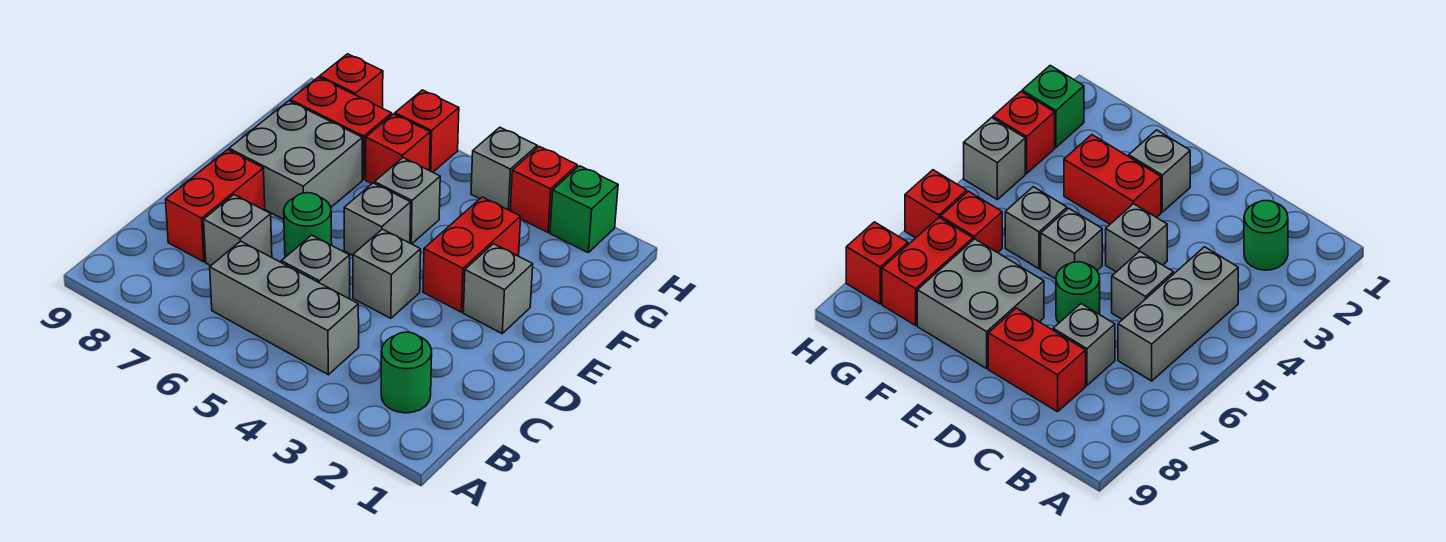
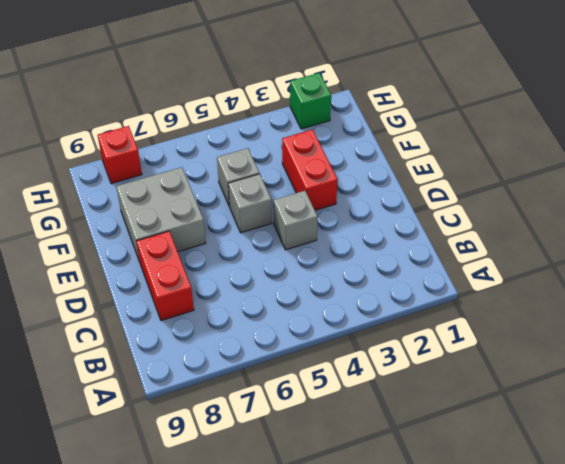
none -> green 1x1 round brick [381,332,432,413]
none -> grey 1x3 brick [210,241,359,375]
none -> grey 1x1 brick [281,235,350,299]

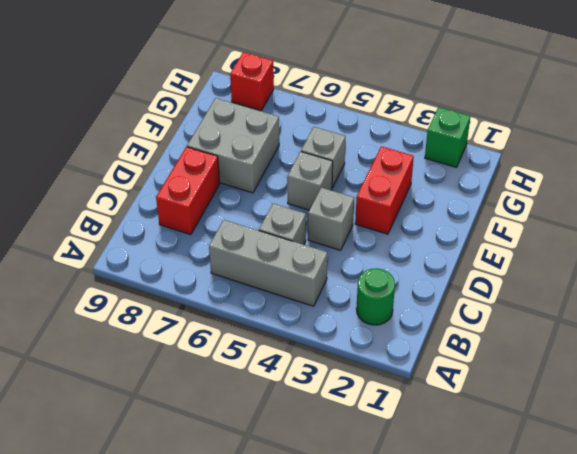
none -> grey 1x1 brick [204,195,272,266]
none -> green 1x1 round brick [284,193,332,257]
none -> grey 1x1 brick [463,244,533,333]

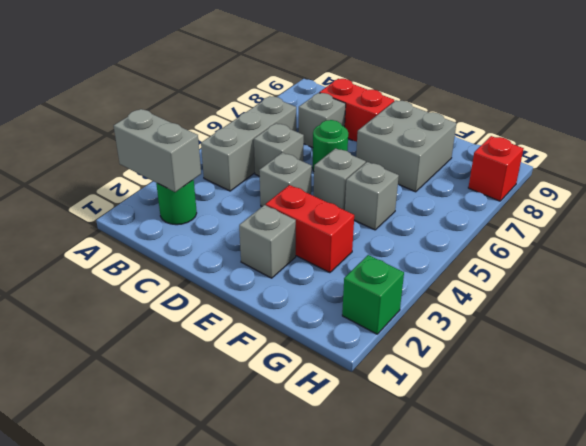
grey 1x2 brick [114,109,201,192] -> none
none -> red 1x1 brick [366,114,430,184]
none -> red 1x2 brick [290,77,392,179]
none -> red 1x1 brick [510,146,577,232]

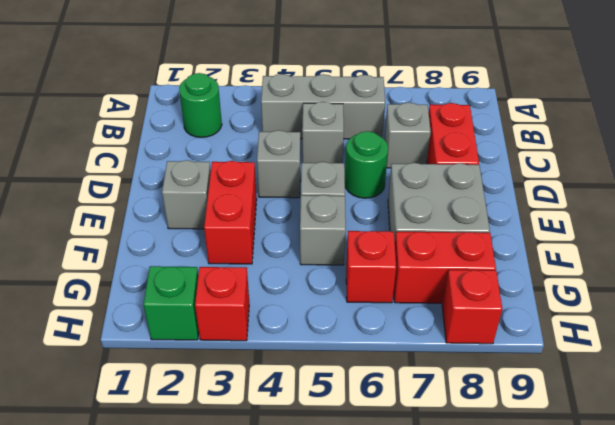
none -> grey 1x1 brick [471,127,537,211]
none -> red 1x1 brick [395,90,459,172]

